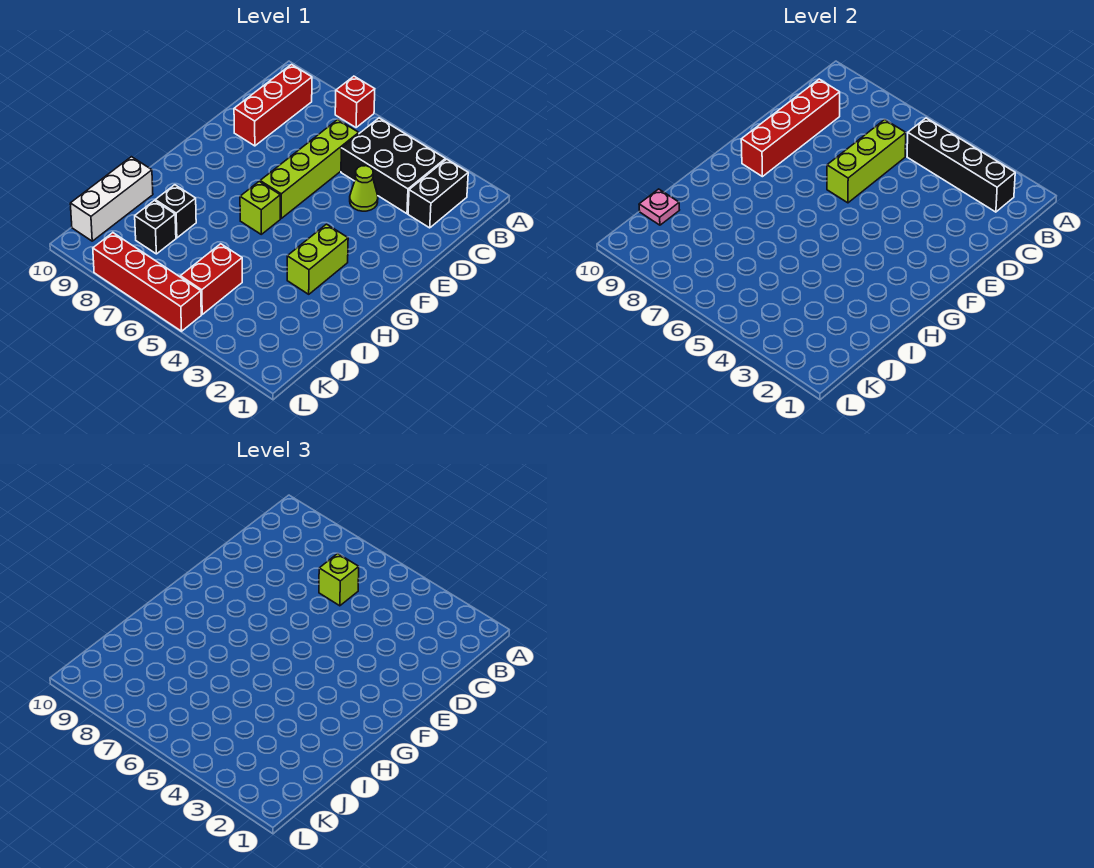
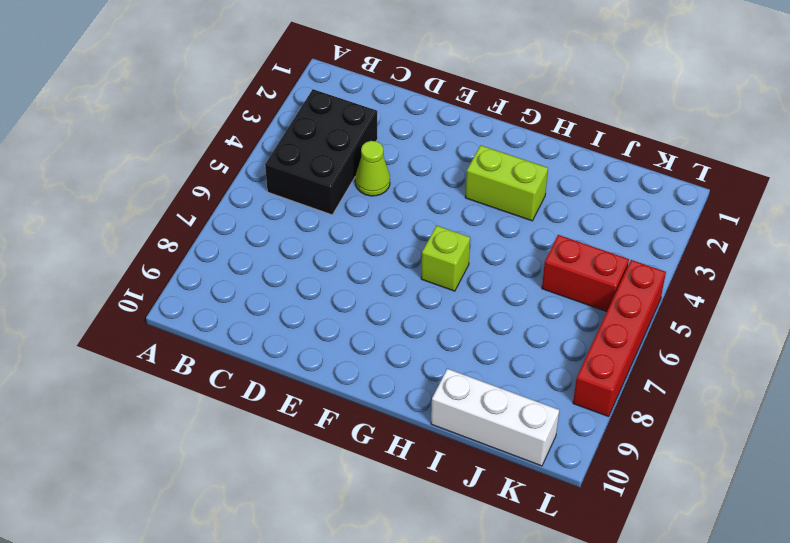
none -> red 1x1 brick [335,76,375,128]
none -> black 1x2 brick [408,159,468,228]
none -> red 1x3 brick [234,65,312,146]

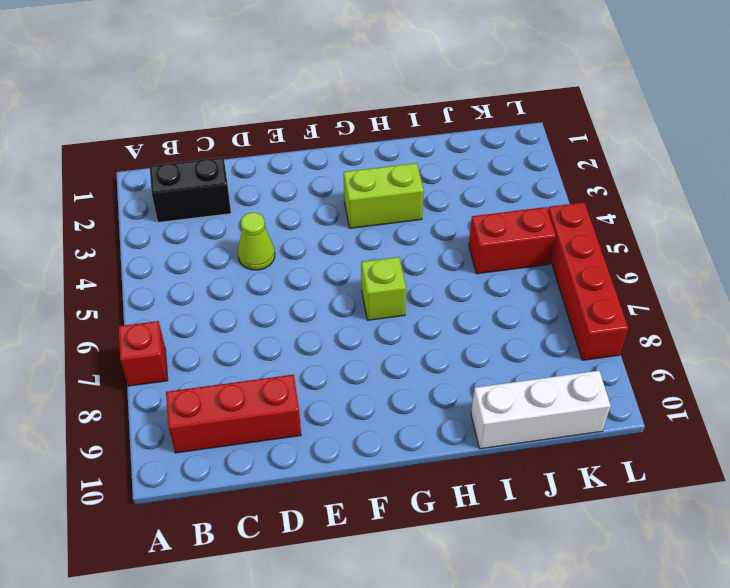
none -> black 2x3 brick [341,118,445,214]
none -> lime 1x4 brick [260,120,359,218]
none -> black 1x1 brick [155,185,196,238]

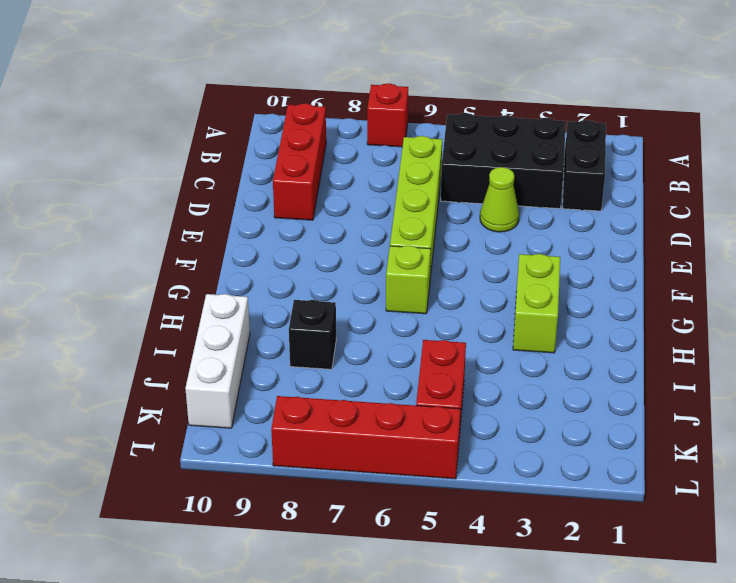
none -> black 1x1 brick [135,201,176,254]
none -> black 1x4 brick [907,118,1015,212]
none -> lime 1x3 brick [827,120,906,203]

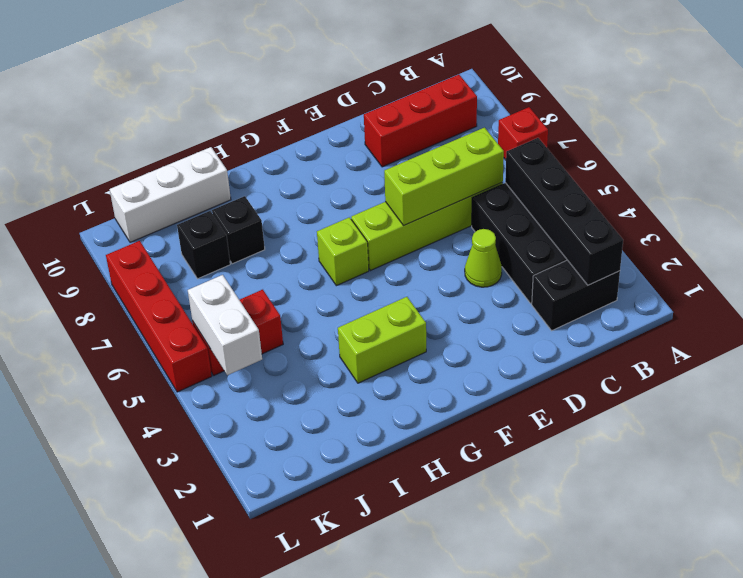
white 1x2 brick [188,275,262,375] -> none
none -> red 1x4 brick [741,79,840,177]
none -> pink 1x1 plate [639,189,679,225]
none -> lime 1x1 brick [319,554,359,606]

